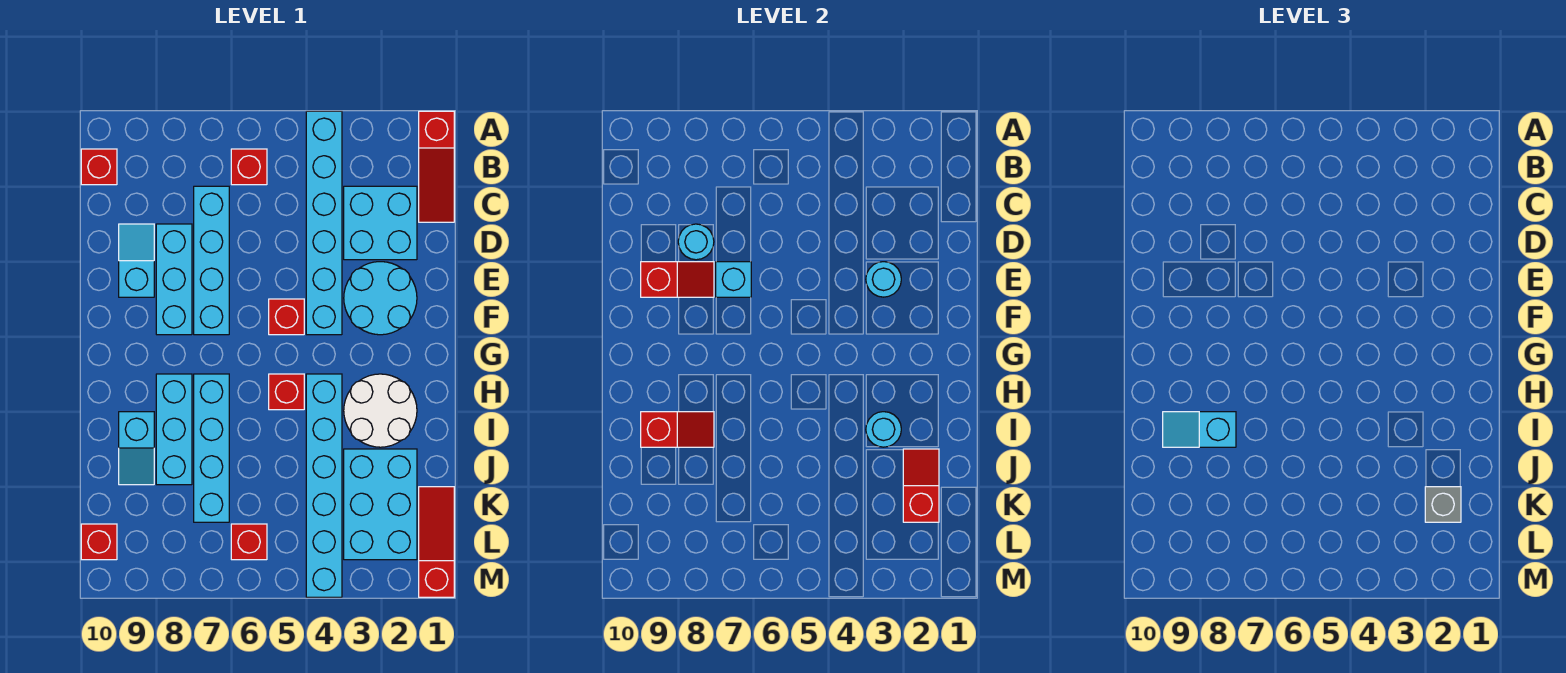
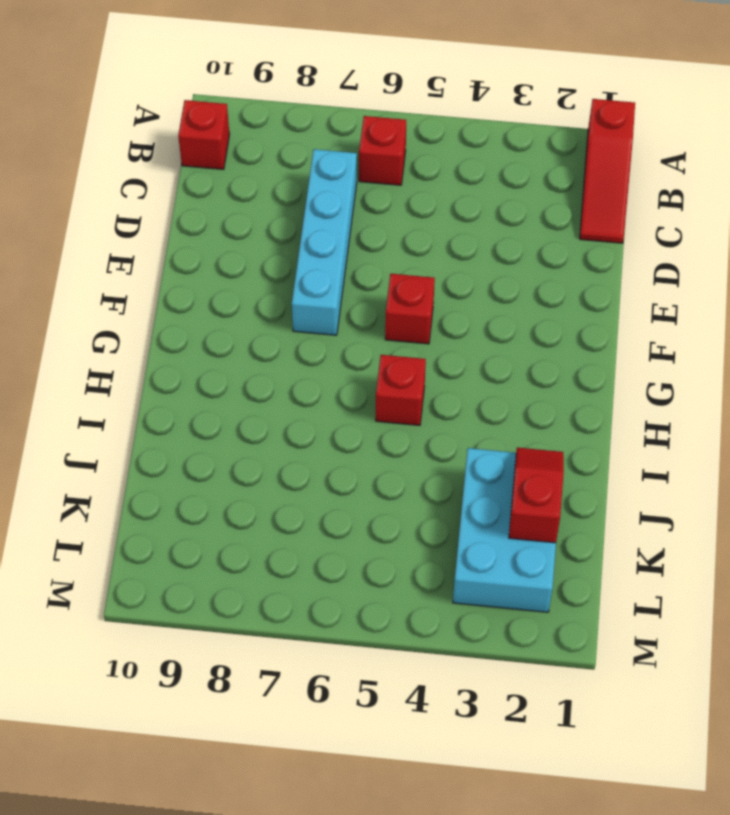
none -> cyan 1x6 brick [306,111,342,335]
none -> cyan 2x2 brick [344,186,417,260]
none -> cyan 1x3 brick [156,224,192,335]

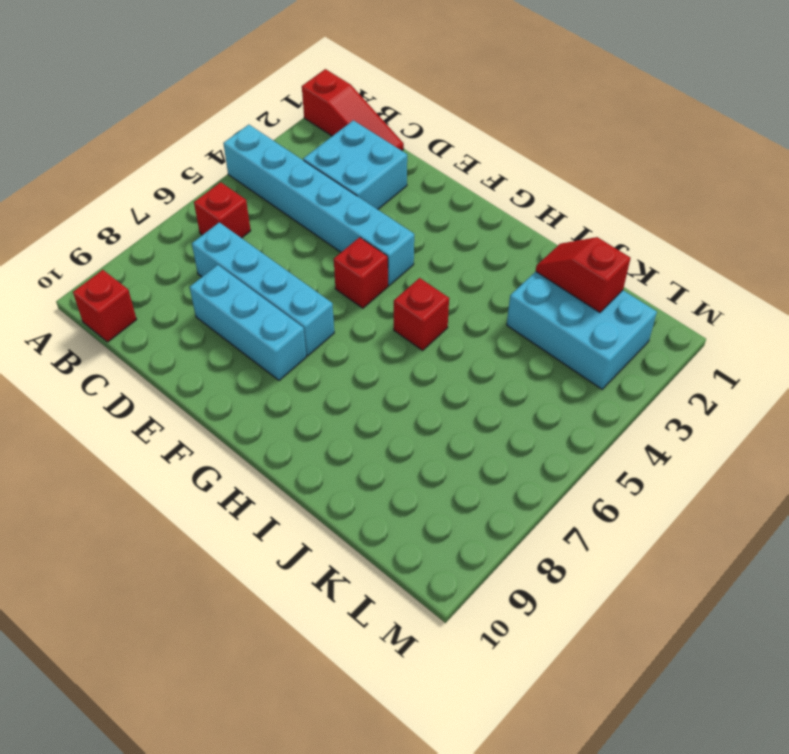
none -> cyan 1x2 slope [119,224,154,297]
none -> cyan 2x2 round brick [344,262,417,335]
none -> white 2x2 round brick [344,374,417,447]

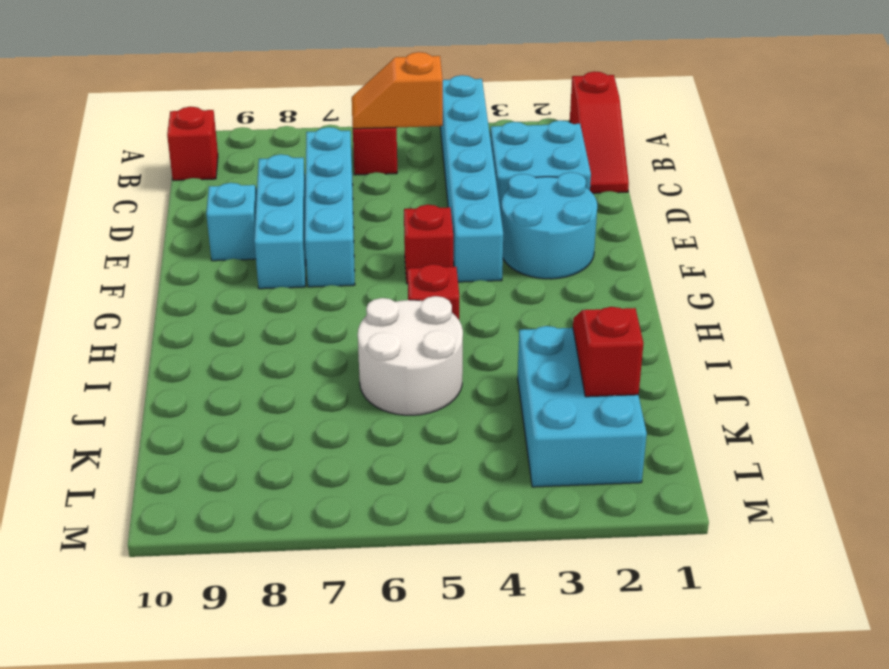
orange 1x2 slope [352,52,443,129] -> none
white 2x2 round brick [358,296,463,415] -> white 2x2 round brick moved to [344,374,417,447]
none -> cyan 1x6 brick [306,374,342,597]
none -> cyan 1x4 brick [194,374,229,522]
none -> cyan 1x3 brick [156,374,192,485]

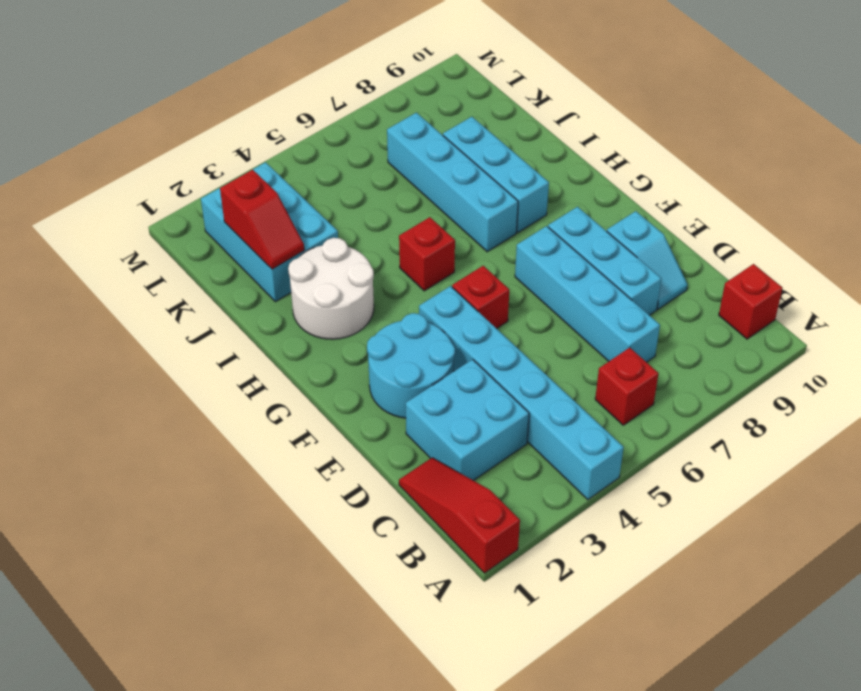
none -> cyan 1x6 brick [306,374,342,597]
none -> cyan 1x2 slope [119,412,154,485]
none -> red 1x3 slope [419,487,454,597]

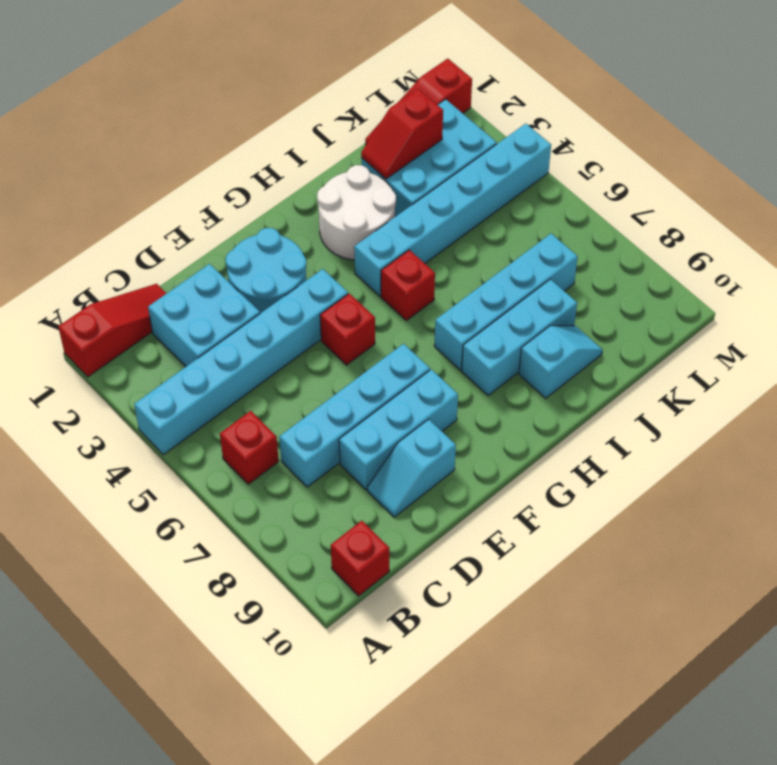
none -> red 1x1 brick [231,524,267,560]
none -> red 1x1 brick [81,524,117,560]
none -> cyan 1x1 round brick [678,224,714,260]

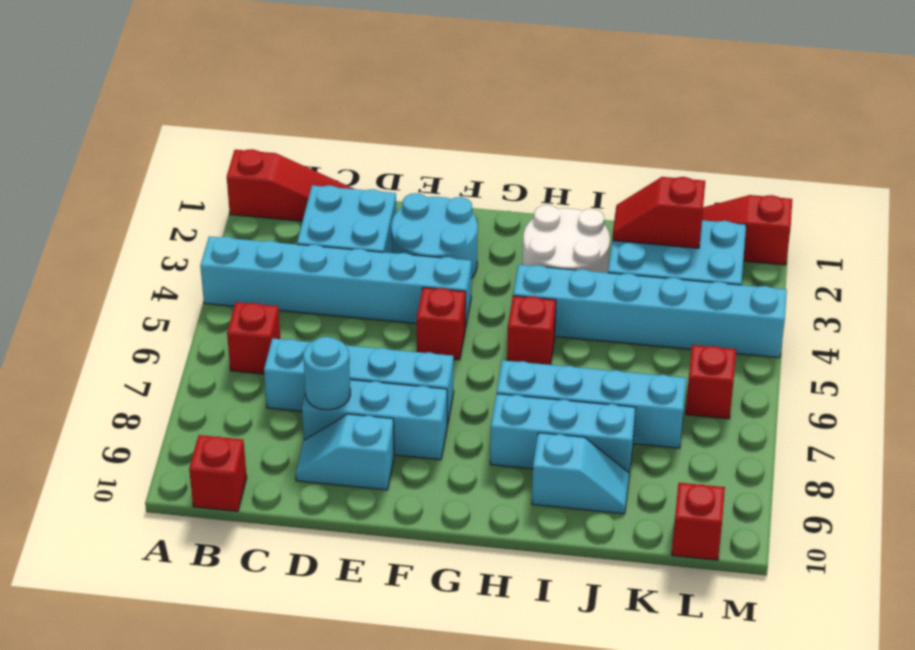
none -> cyan 1x1 round brick [866,262,901,297]
none -> cyan 1x1 brick [716,262,751,297]
none -> red 1x2 slope [641,262,714,297]

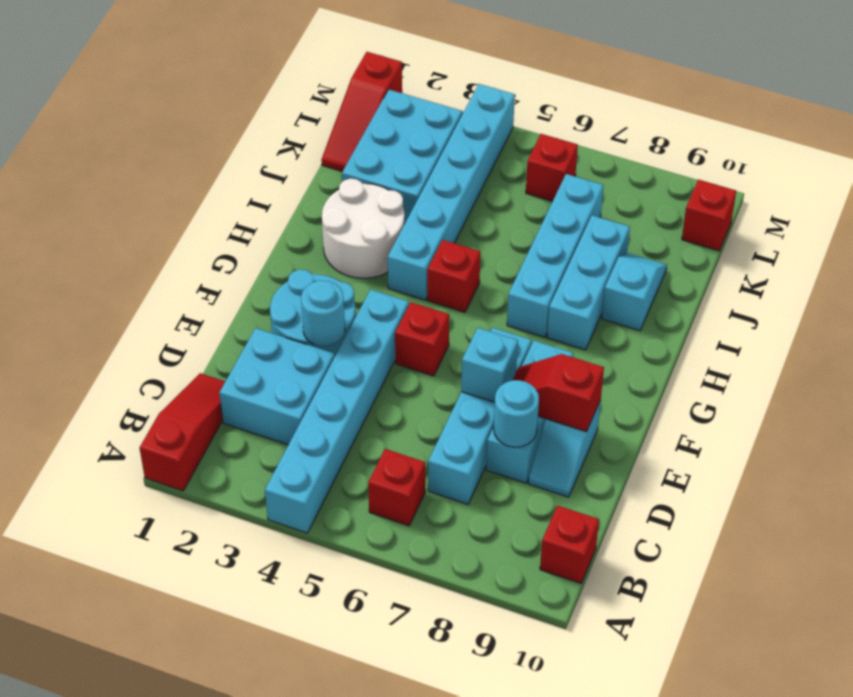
none -> cyan 1x1 round brick [866,412,901,447]
none -> red 1x2 slope [641,412,714,447]
none -> red 1x2 slope [903,449,939,522]

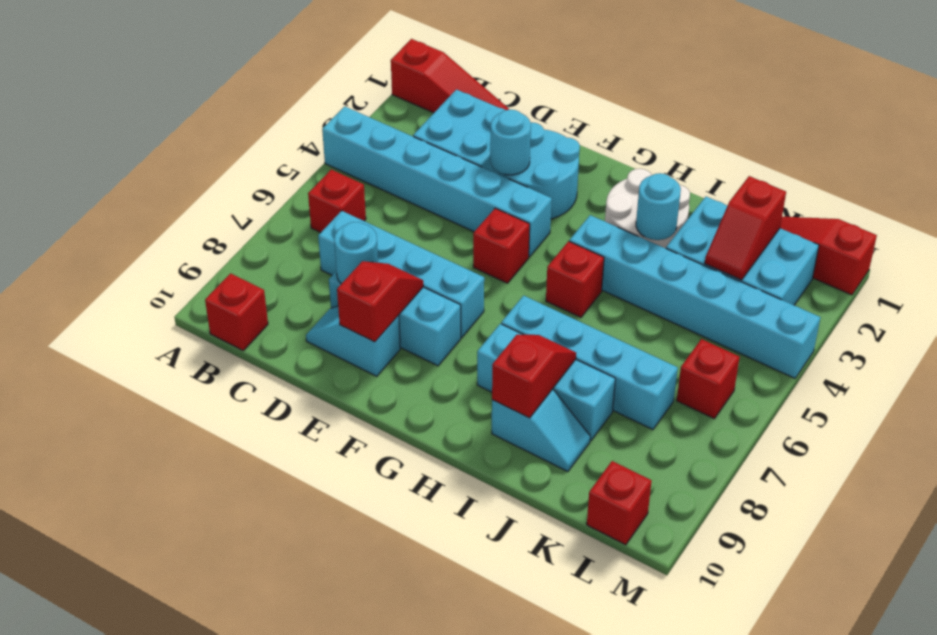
red 1x2 slope [705,176,786,280] -> red 1x2 slope turned to [903,449,939,522]
none -> cyan 1x1 brick [716,262,751,297]
none -> cyan 1x2 slope [1163,412,1236,447]
none -> grey 1x1 brick [1425,487,1461,522]

